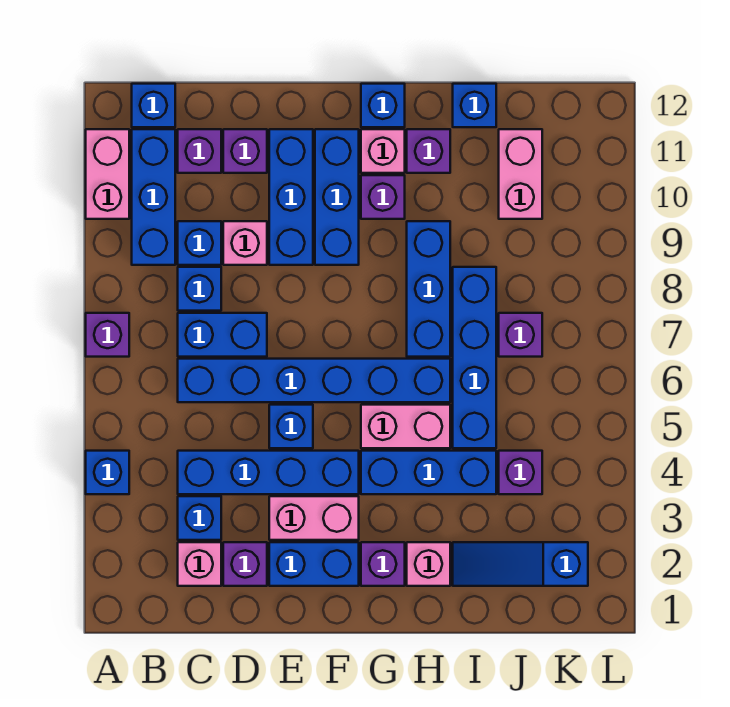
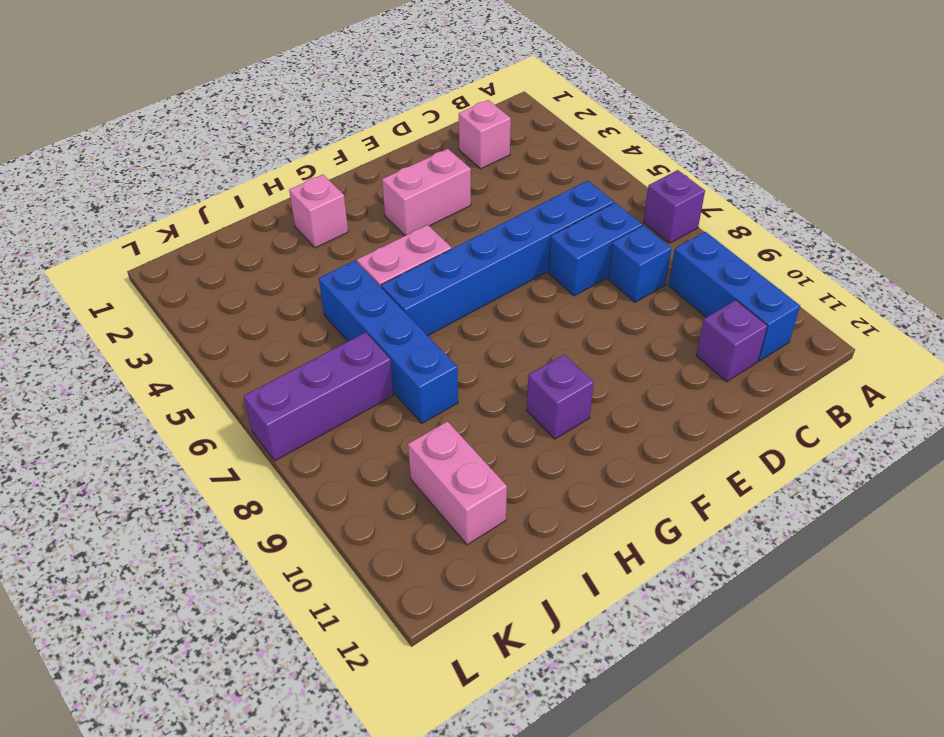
purple 1x3 brick [244,332,394,461] -> purple 1x1 brick [499,313,542,357]
none -> blue 1x1 brick [86,451,129,494]
none -> pink 1x2 brick [86,129,129,219]
none -> blue 1x1 brick [132,84,175,127]
none -> blue 1x1 brick [178,496,221,540]

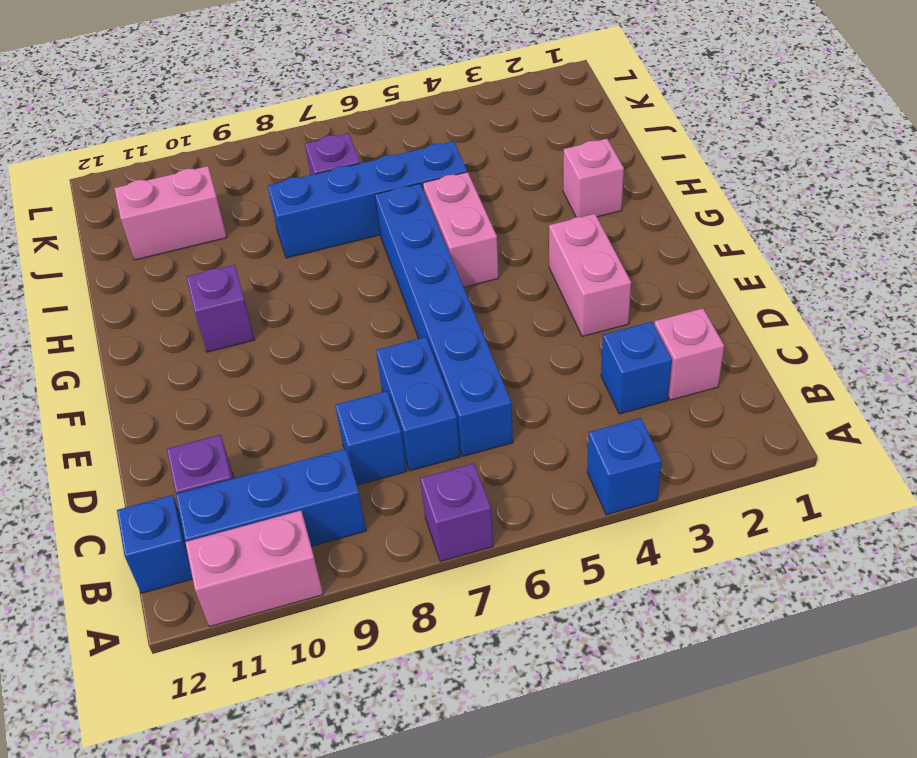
none -> blue 1x4 brick [178,451,359,494]
none -> blue 1x1 brick [178,221,221,265]
none -> purple 1x1 brick [223,542,267,586]
none -> pink 1x1 brick [223,221,267,265]

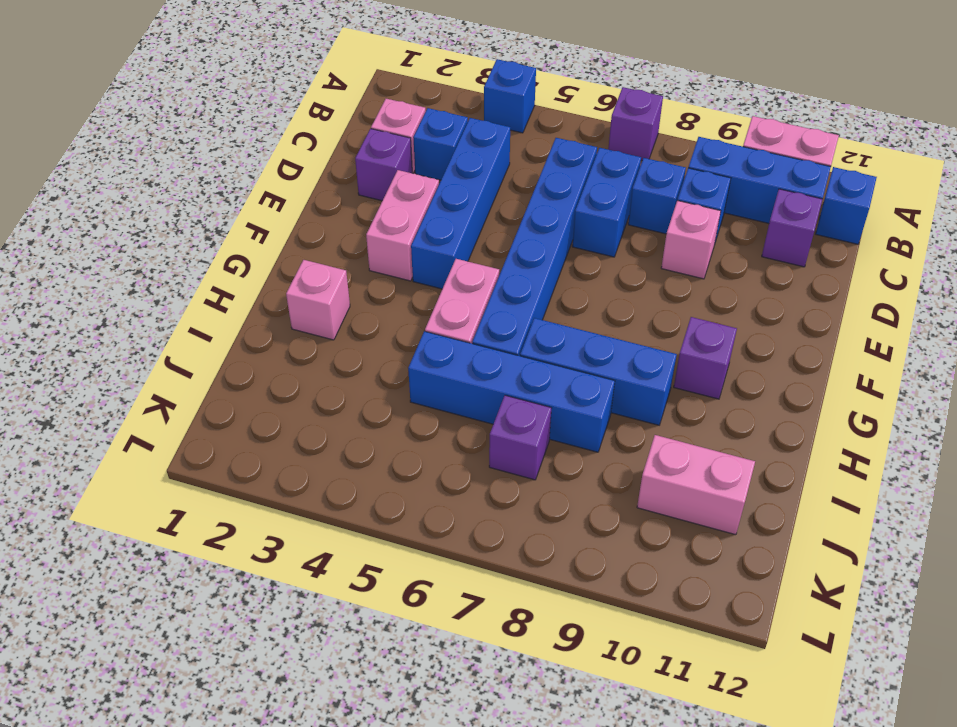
none -> purple 1x1 brick [223,129,267,173]
none -> blue 1x2 brick [269,542,359,586]
none -> blue 1x1 brick [269,405,313,448]
none -> blue 1x3 brick [269,129,313,265]

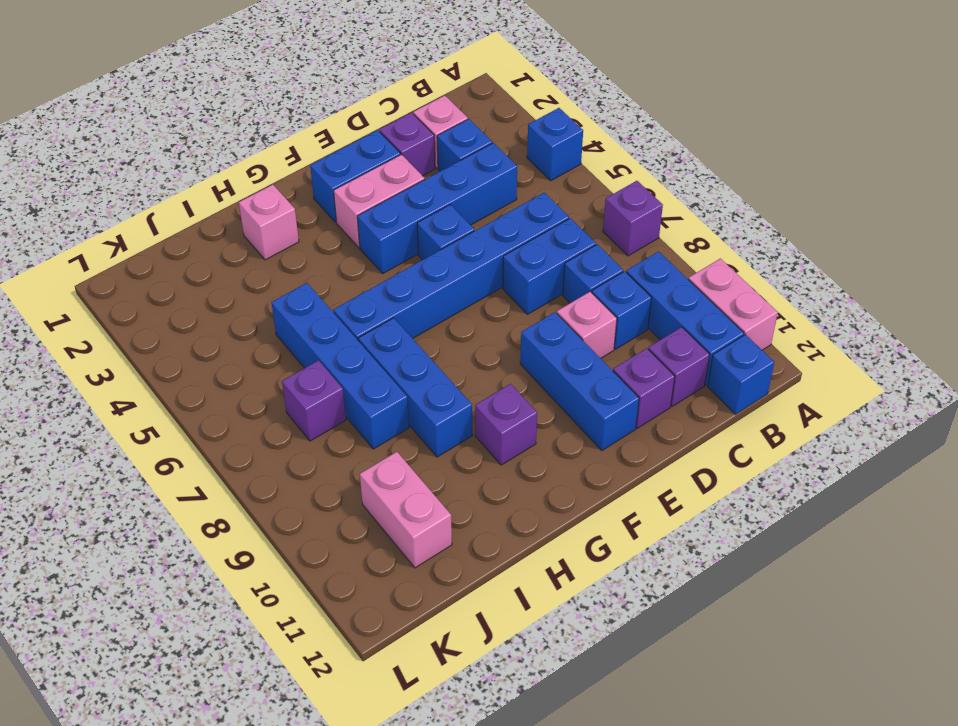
none -> blue 1x3 brick [315,129,359,265]
none -> purple 1x1 brick [361,542,405,586]
none -> blue 1x3 brick [361,451,496,494]
none -> pink 1x2 brick [361,405,450,448]

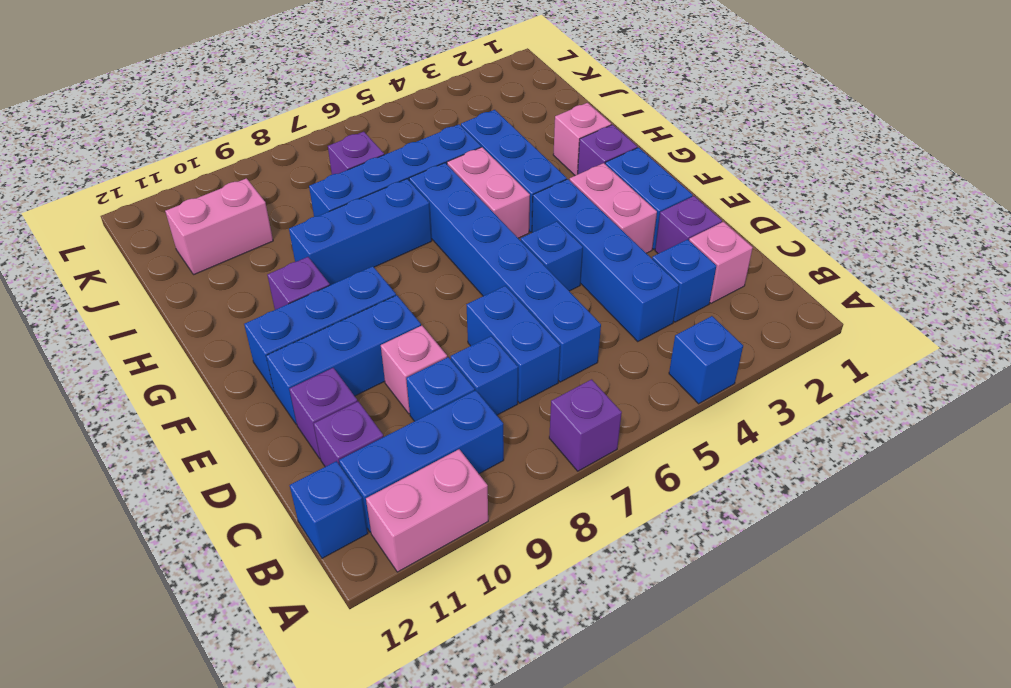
none -> pink 1x1 brick [361,129,405,173]
none -> blue 1x1 brick [361,84,405,127]
none -> purple 1x1 brick [407,129,450,173]
none -> blue 1x3 slope [453,542,588,586]

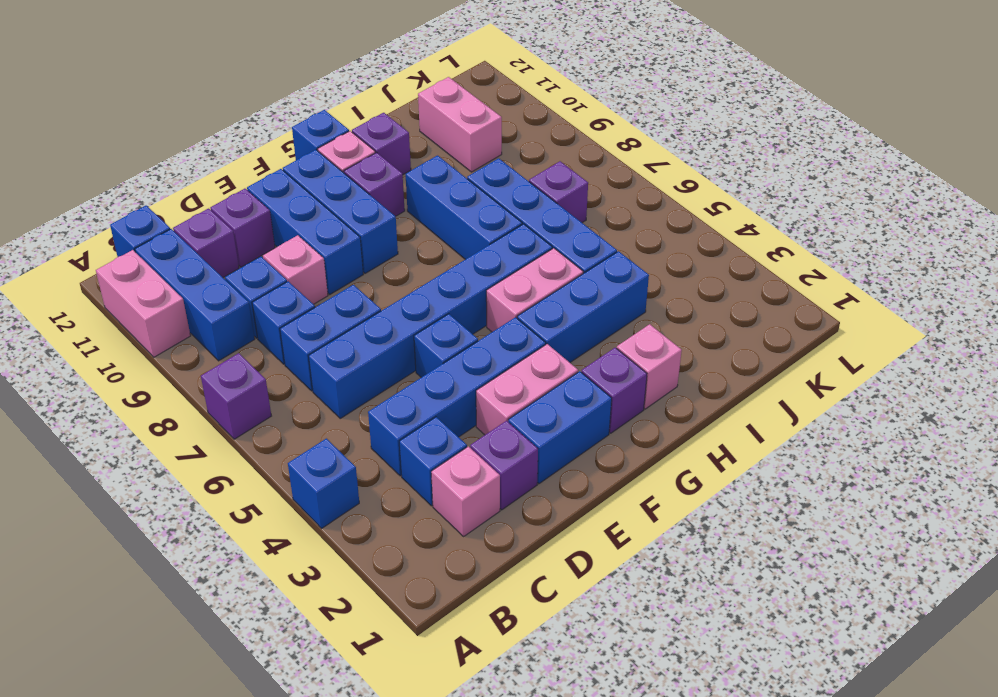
none -> blue 1x3 slope [453,542,588,586]
none -> blue 1x1 brick [453,84,496,127]
none -> purple 1x1 brick [499,451,542,494]

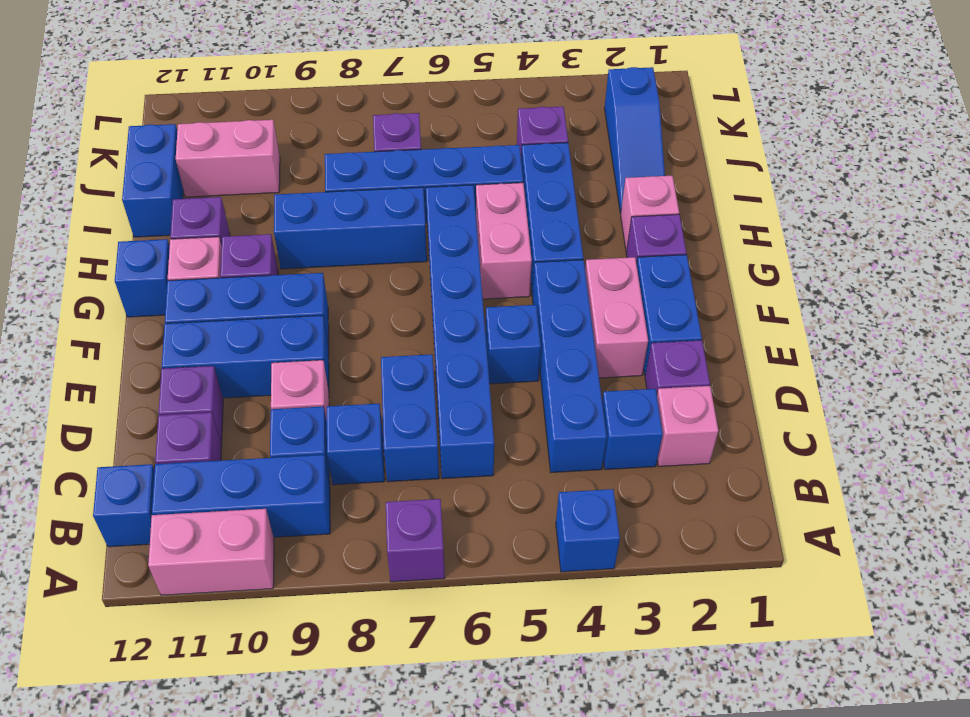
blue 1x2 brick [122,124,184,237] -> blue 1x1 brick [453,84,496,127]

